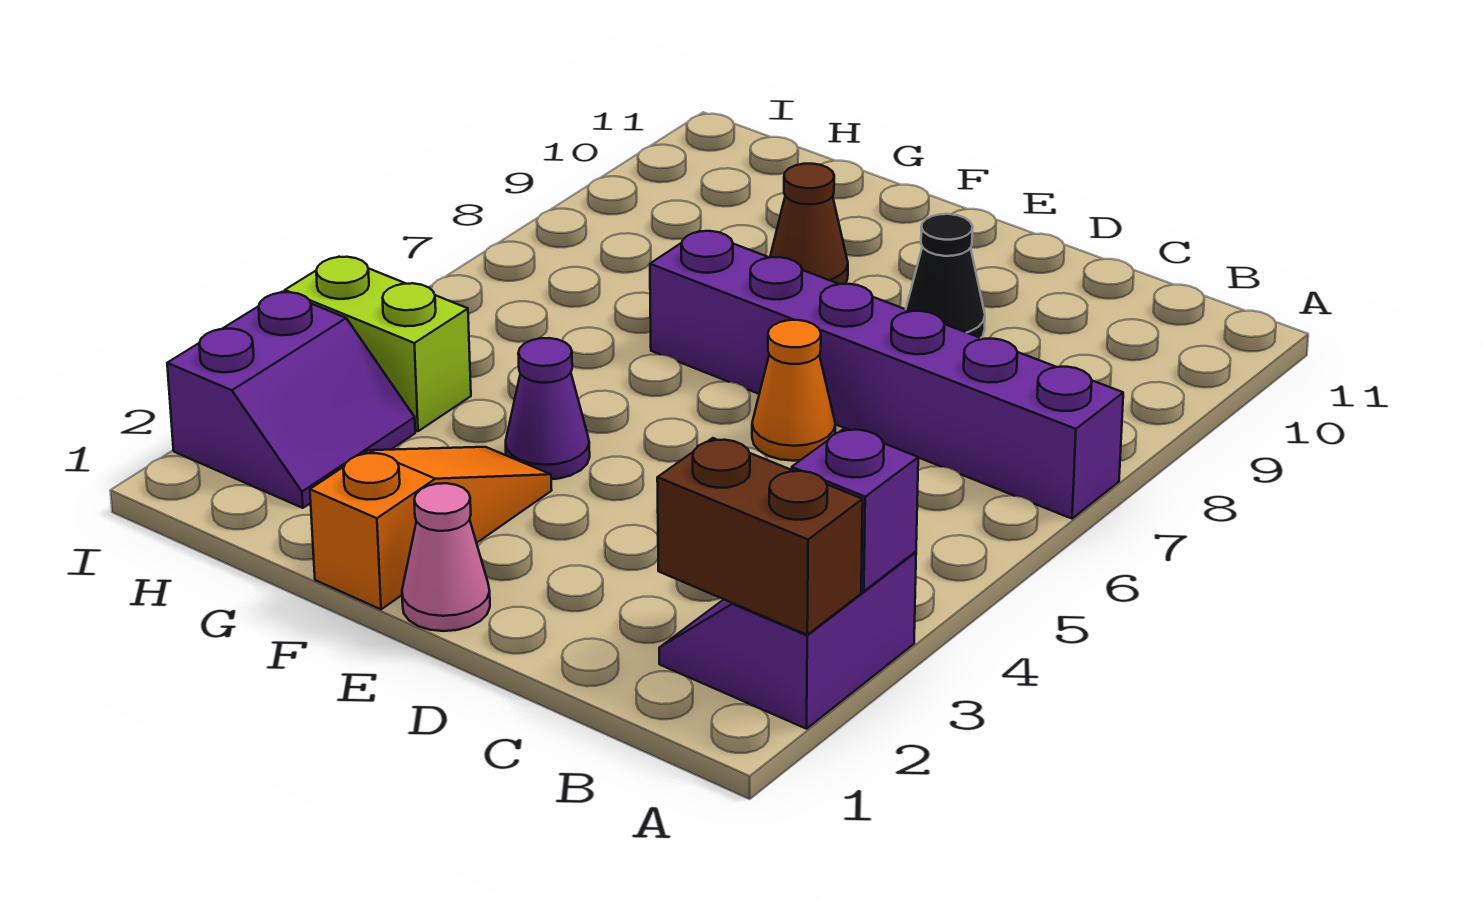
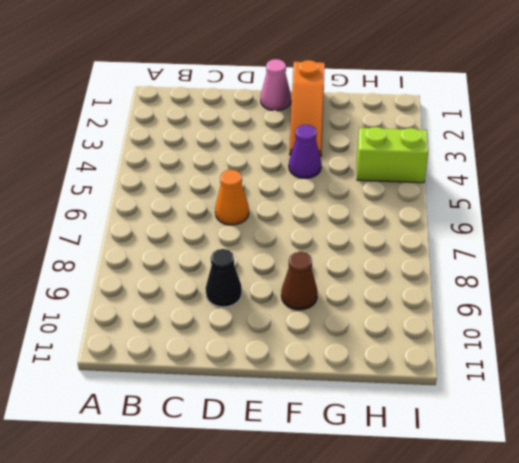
none -> purple 2x2 slope [659,552,916,729]
none -> purple 1x6 brick [650,231,1123,519]
none -> purple 2x2 slope [167,292,415,508]

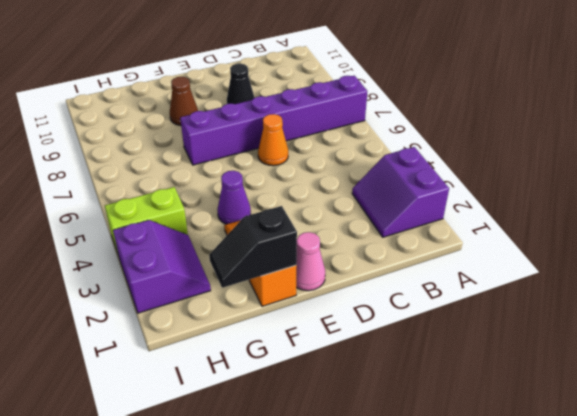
black 1x2 slope [209,206,297,288] -> none
none -> brown 1x2 brick [657,438,863,635]
none -> purple 1x1 brick [792,428,918,591]

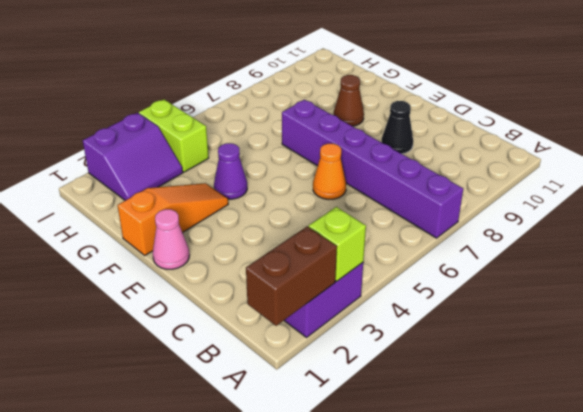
brown 1x2 brick [246,226,337,326] -> brown 1x2 brick turned to [657,438,863,635]
lime 1x1 brick [309,207,366,281] -> purple 1x1 brick [792,428,918,591]

